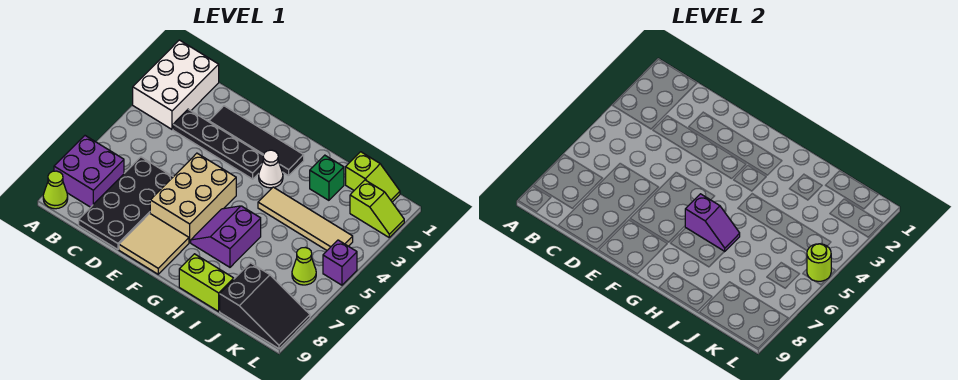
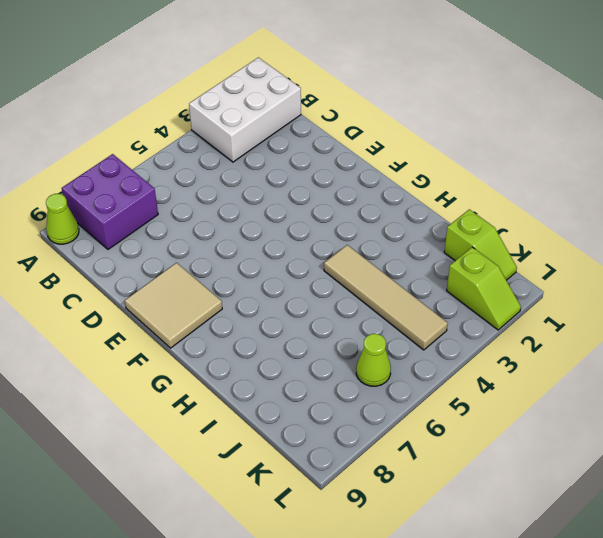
none -> black 1x4 plate [173,109,263,179]
none -> black 2x4 plate [79,157,173,249]
none -> black 1x4 tile [209,106,304,176]

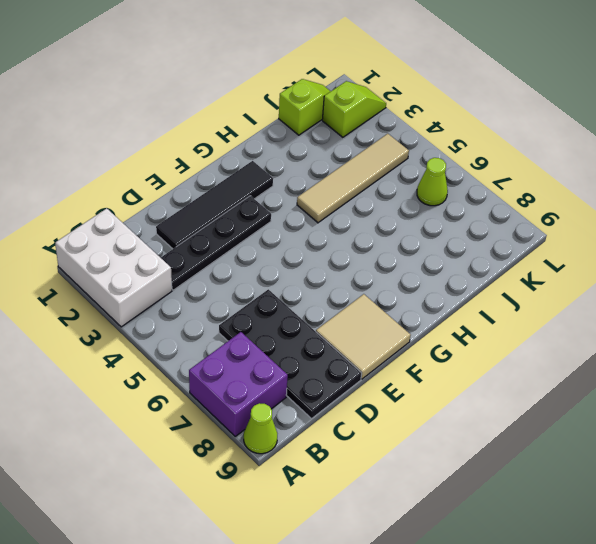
none -> tan 2x3 brick [150,153,236,242]
none -> white 1x1 cone [259,150,283,188]
none -> purple 2x2 slope [191,206,261,267]

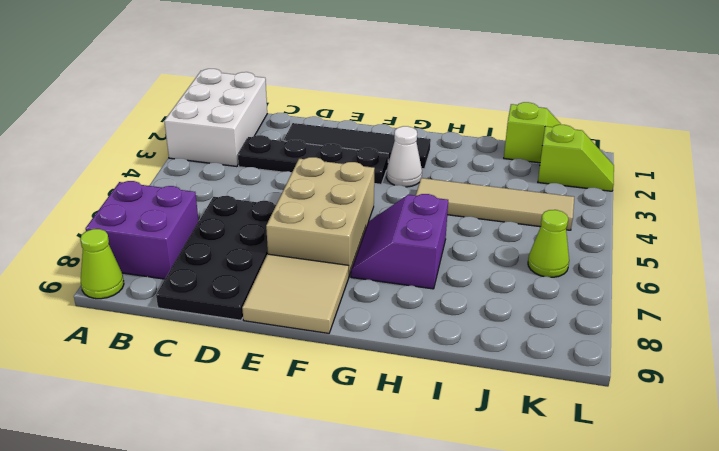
none -> lime 1x2 brick [179,254,234,311]
none -> green 1x1 brick [310,155,344,200]
none -> black 2x3 slope [220,263,310,349]

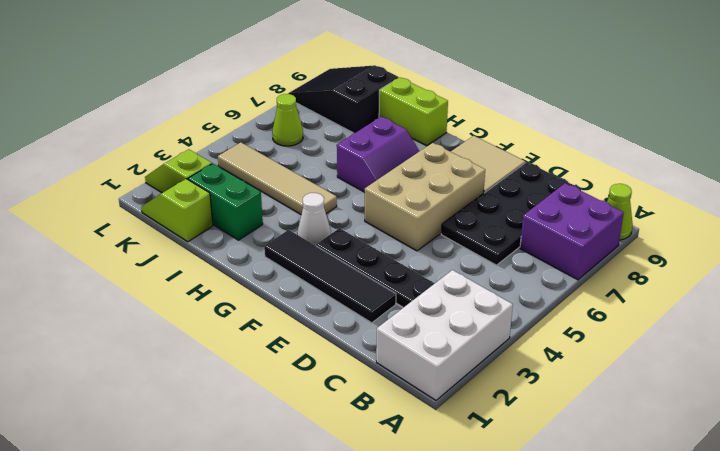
green 1x2 brick [188,164,263,240] -> green 1x1 brick [310,155,344,200]
none -> purple 1x1 brick [323,240,357,285]
none -> purple 1x2 slope [685,194,740,252]
none -> lime 1x1 round brick [807,244,831,281]

